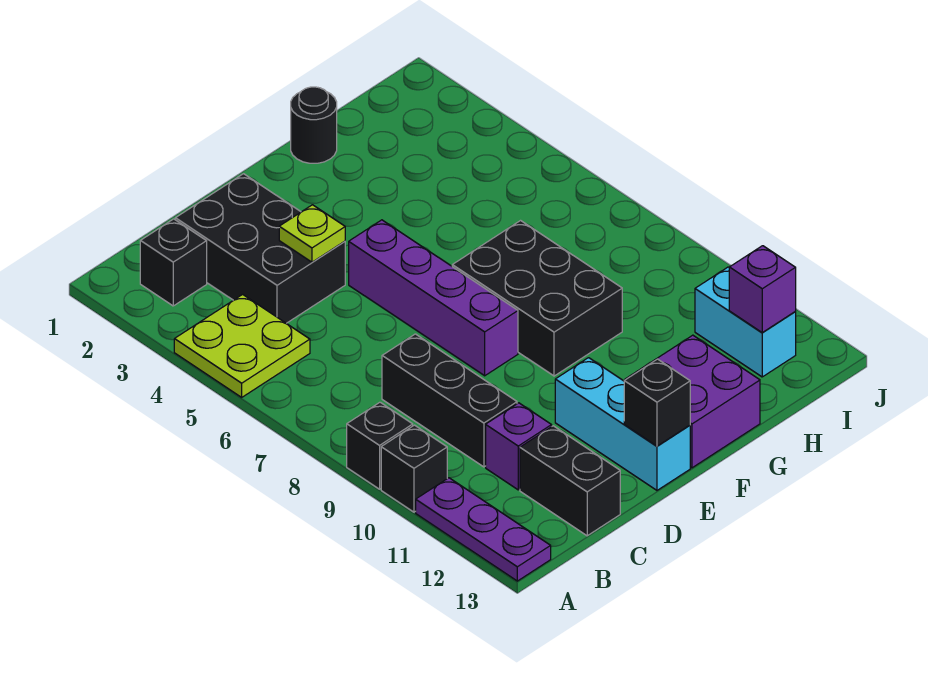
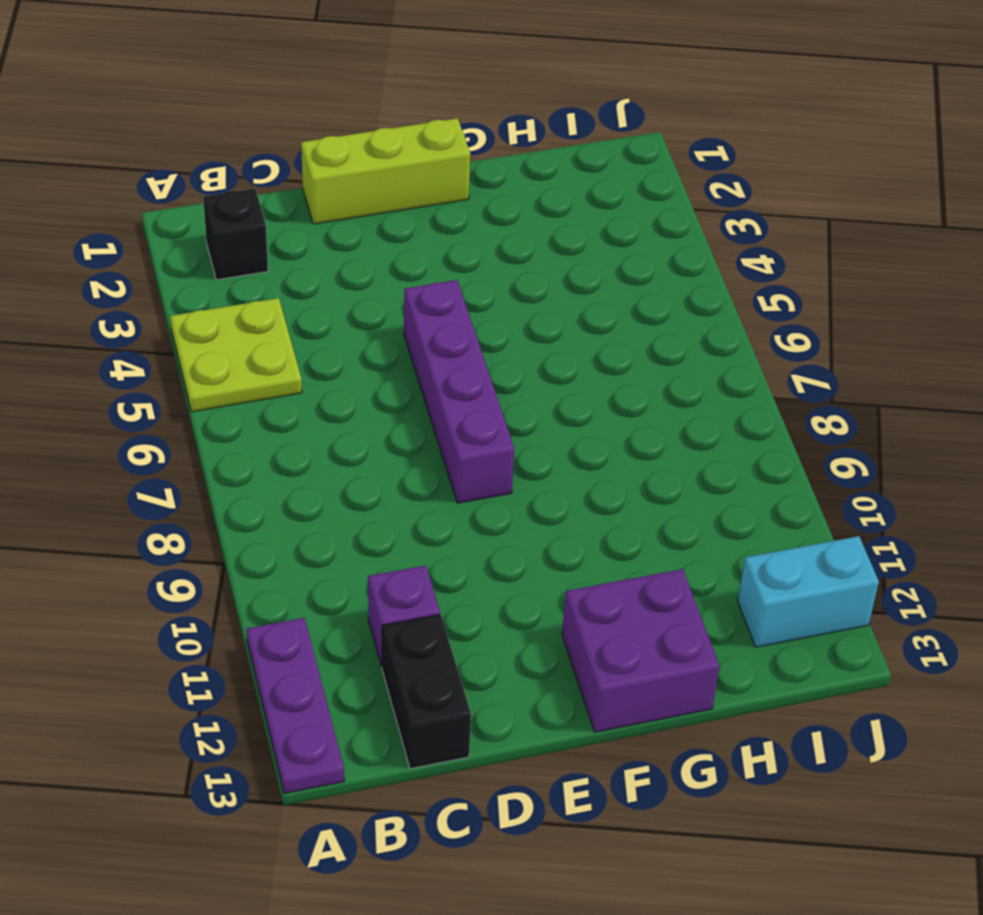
lime 1x3 brick [301,118,470,224] -> none
cyan 1x2 brick [738,536,879,647] -> cyan 1x2 brick turned to [695,267,796,377]
none -> black 1x1 brick [347,402,413,489]
none -> black 1x1 brick [381,425,447,512]
none -> black 2x3 brick [175,174,345,323]

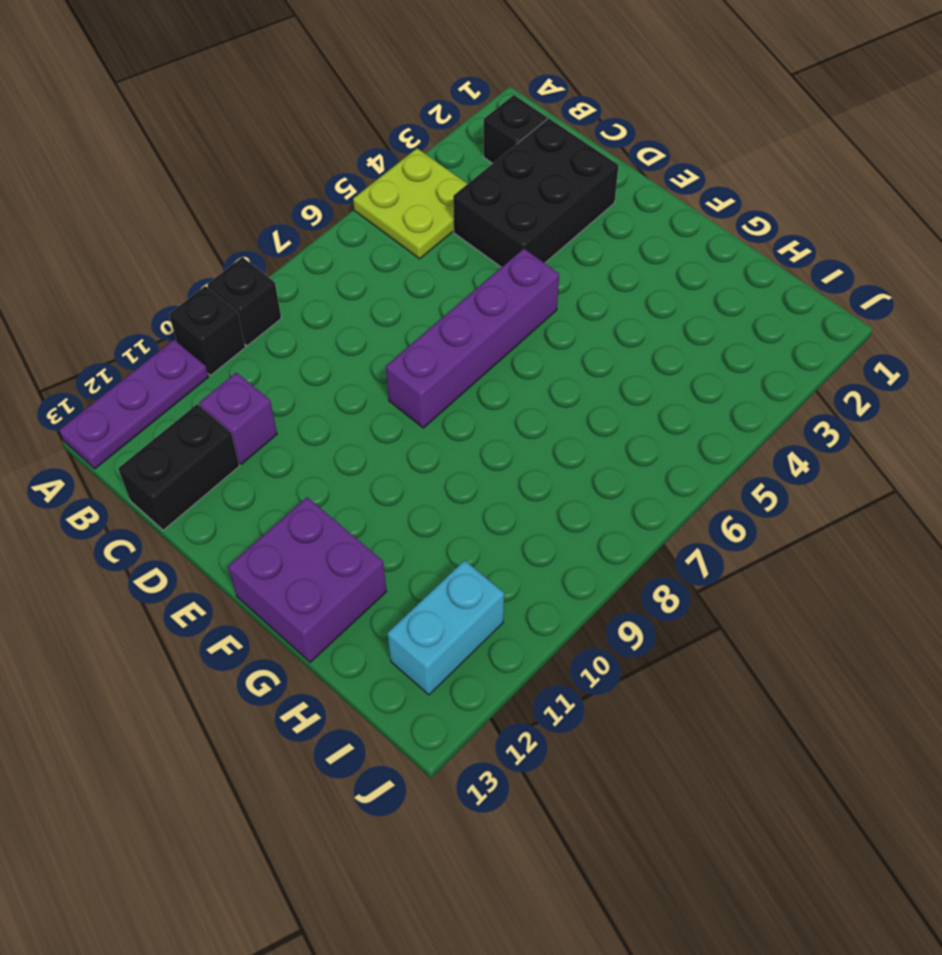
none -> black 1x3 brick [382,334,517,467]
none -> cyan 1x3 brick [555,358,690,490]
none -> black 2x3 brick [452,221,622,376]

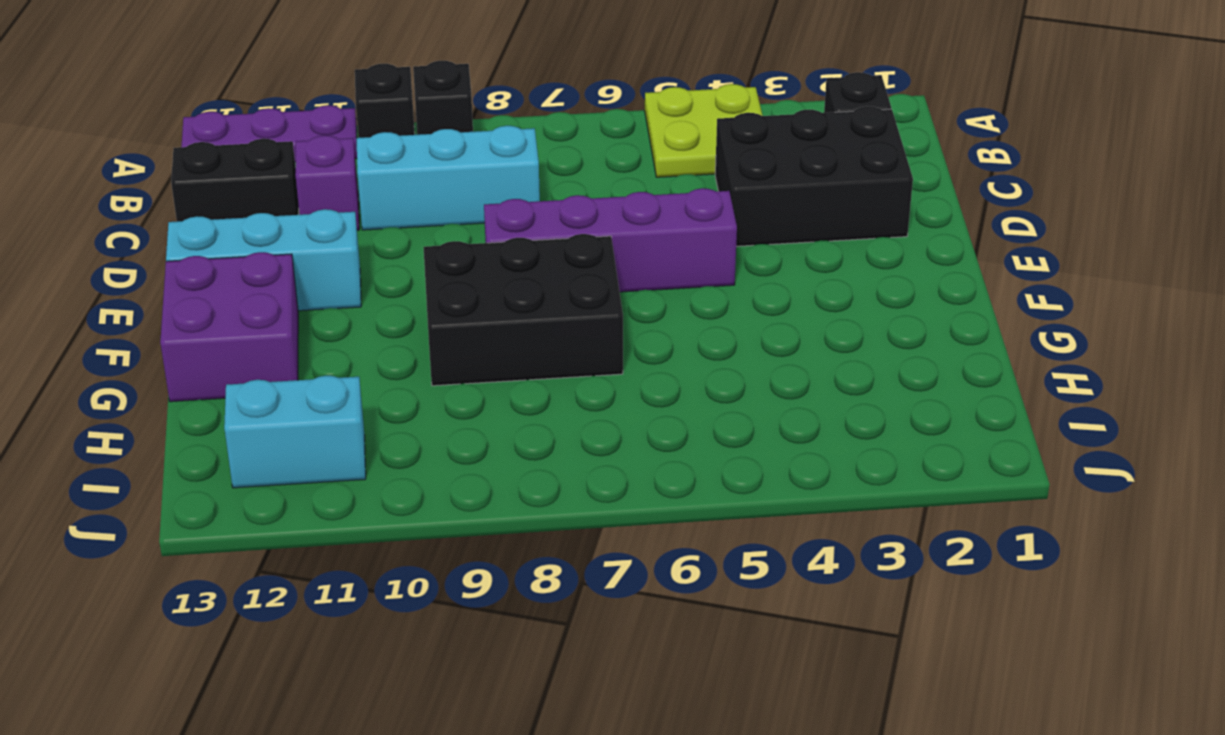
cyan 1x3 brick [356,126,540,230] -> black 1x3 brick [382,334,517,467]
none -> black 1x1 round brick [291,87,337,163]
none -> lime 1x1 plate [279,205,345,262]
none -> black 1x1 brick [624,359,690,446]

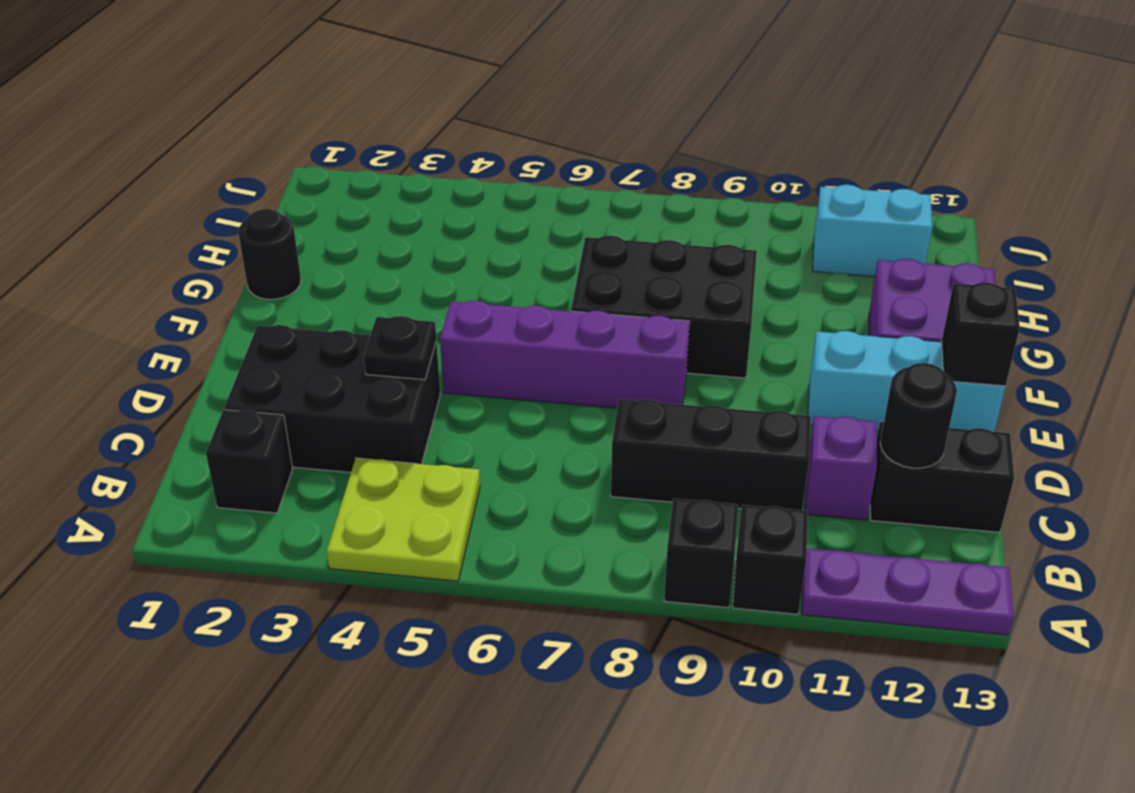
black 1x1 round brick [880,363,957,468] -> none
black 1x1 plate [364,316,436,380] -> lime 1x1 plate [279,205,345,262]
none -> purple 1x1 brick [729,246,796,332]

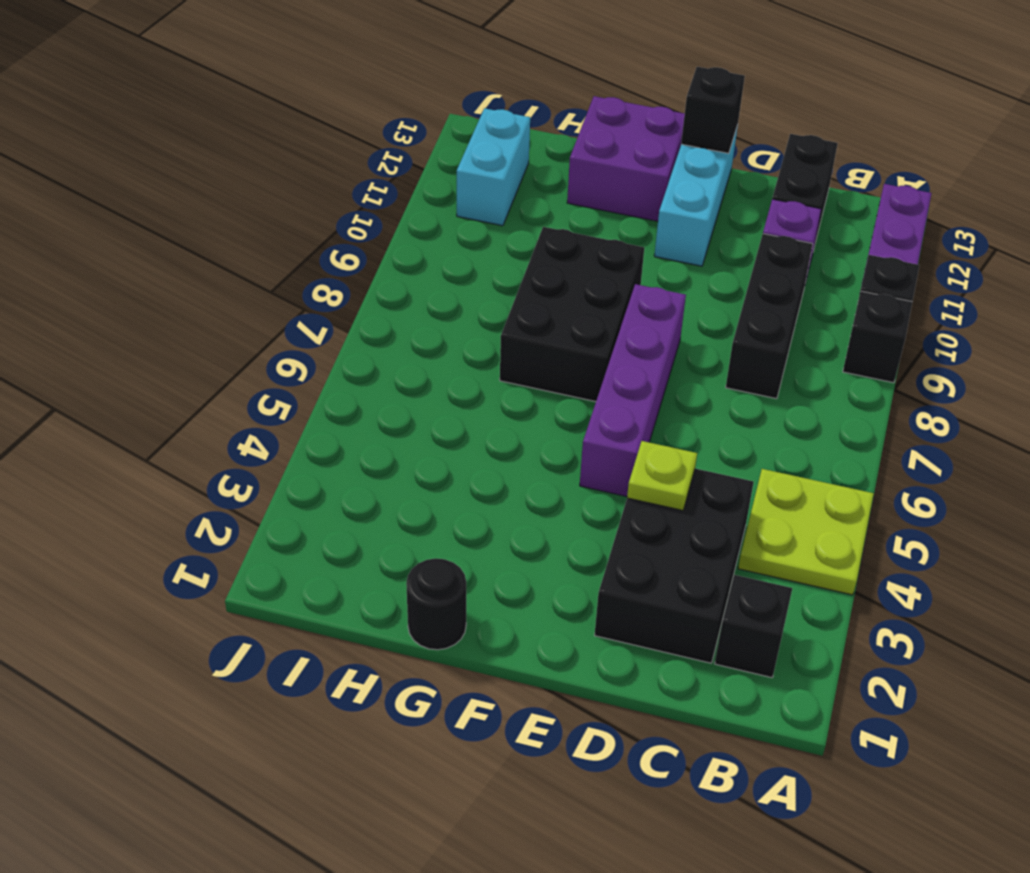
none -> purple 1x1 brick [729,246,796,332]

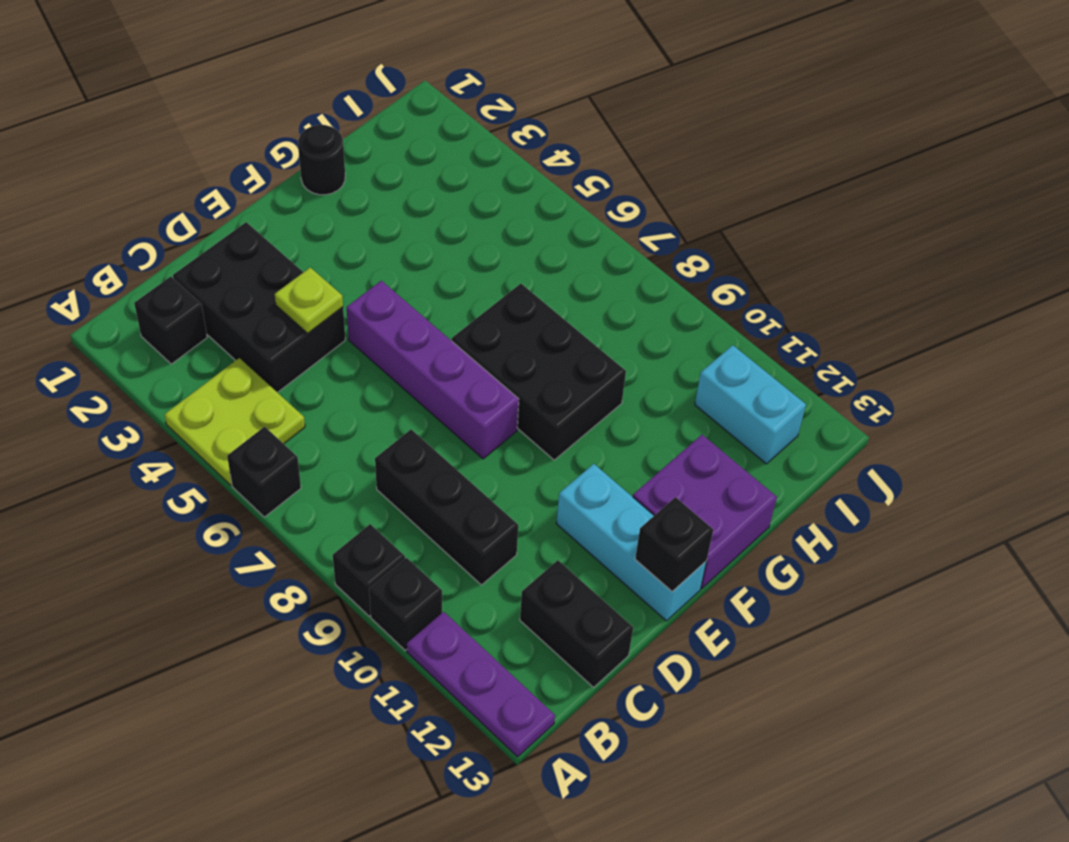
black 1x1 brick [227,427,301,517] -> none
none -> purple 1x1 brick [486,403,552,490]
none -> purple 1x1 brick [729,246,796,332]

